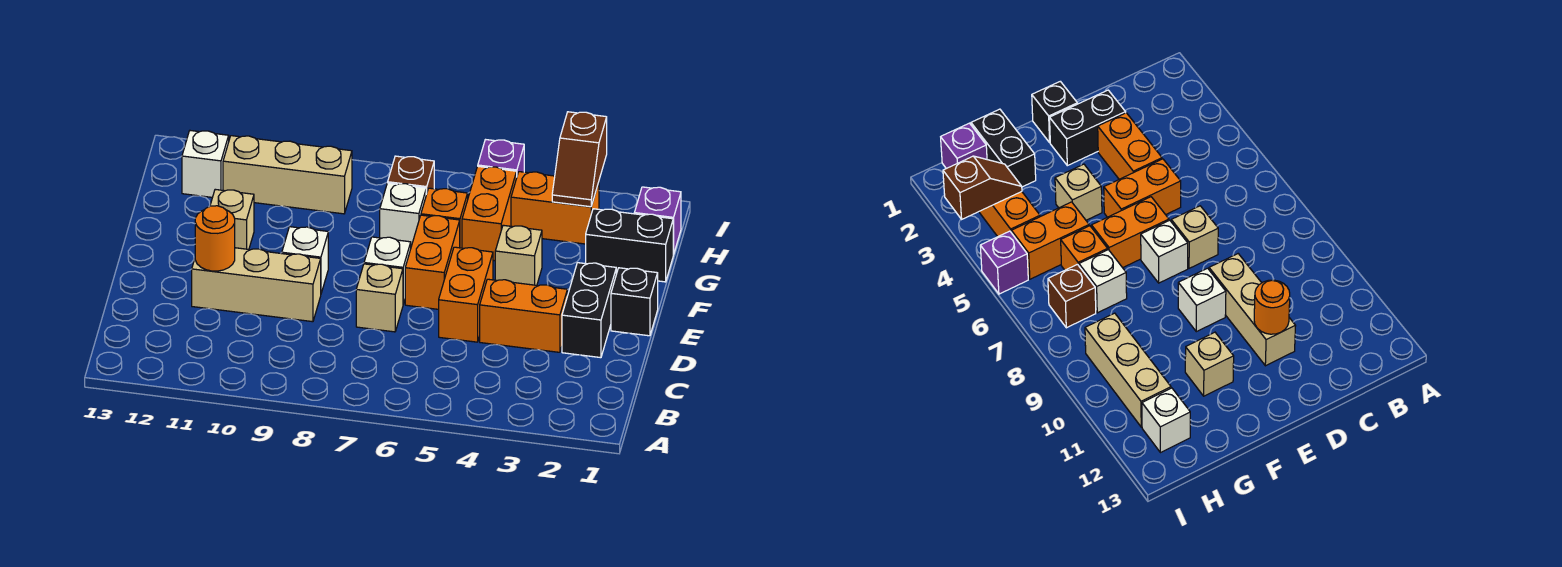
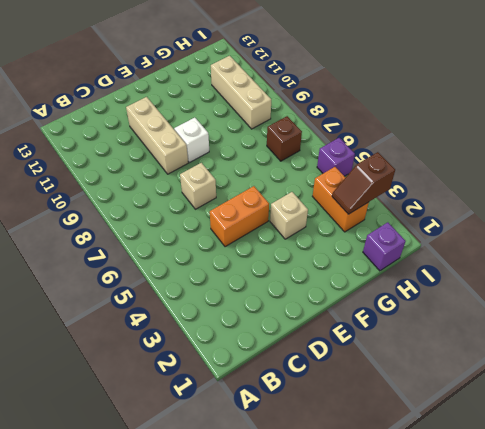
none -> black 1x2 brick [562,263,616,358]
none -> orange 1x2 brick [480,279,567,352]
none -> black 1x1 brick [611,268,658,336]

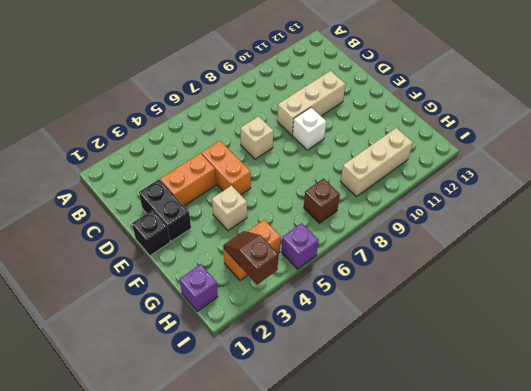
none -> orange 1x2 brick [405,215,460,309]
none -> white 1x1 brick [364,237,411,304]
none -> tan 1x1 brick [210,189,254,249]

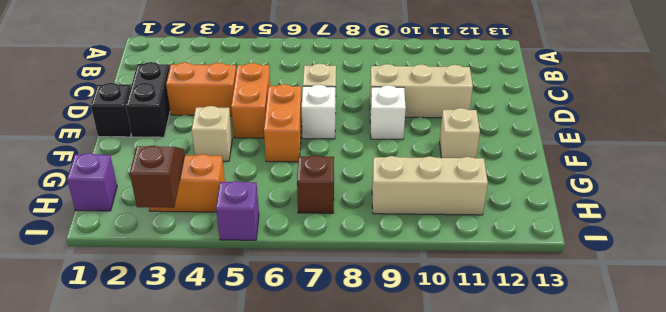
none -> black 1x2 brick [586,209,673,282]
none -> orange 1x2 brick [462,166,517,261]
none -> orange 1x1 brick [421,188,468,248]

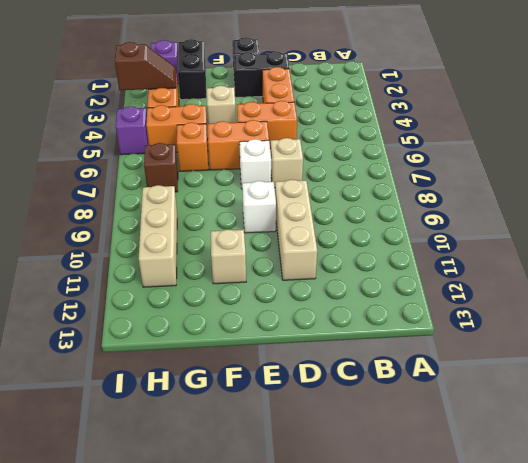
none -> white 1x1 brick [380,183,426,246]
none -> white 1x1 brick [182,131,229,197]
none -> orange 1x1 round brick [195,206,235,271]

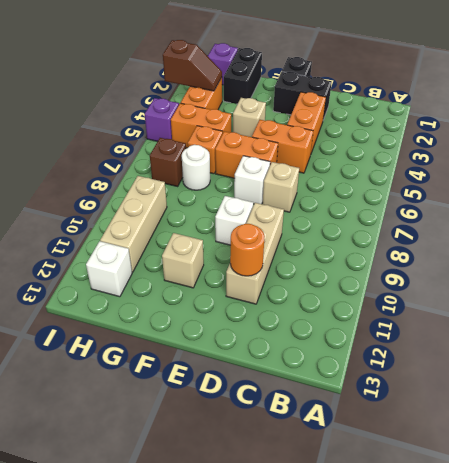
white 1x1 round brick [182,145,210,190] -> white 1x1 brick [380,183,426,246]

